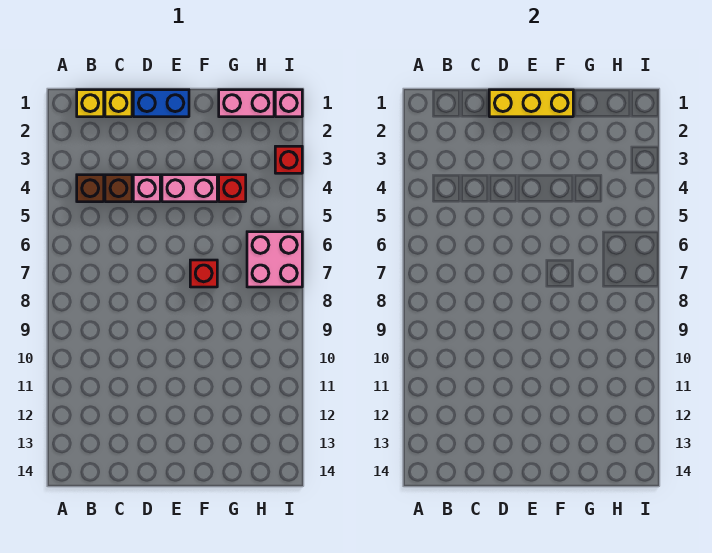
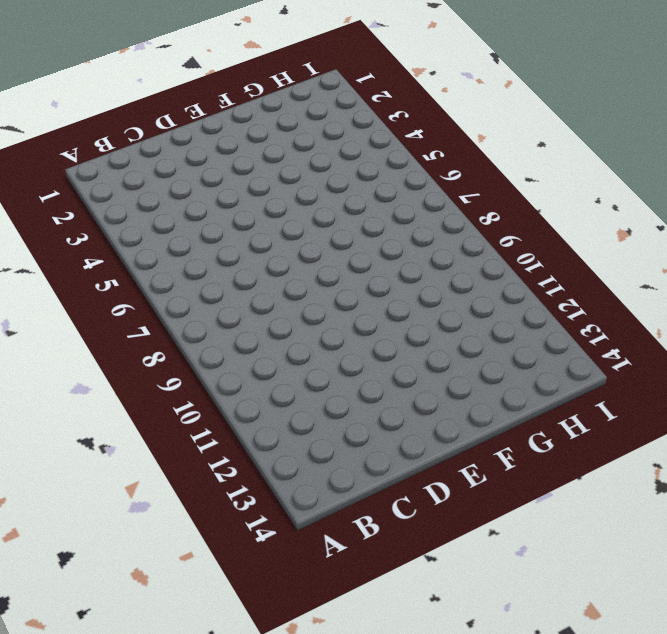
none -> yellow 1x1 brick [77,90,104,117]
none -> brown 1x1 brick [77,175,104,202]
none -> yellow 1x1 brick [105,90,132,117]

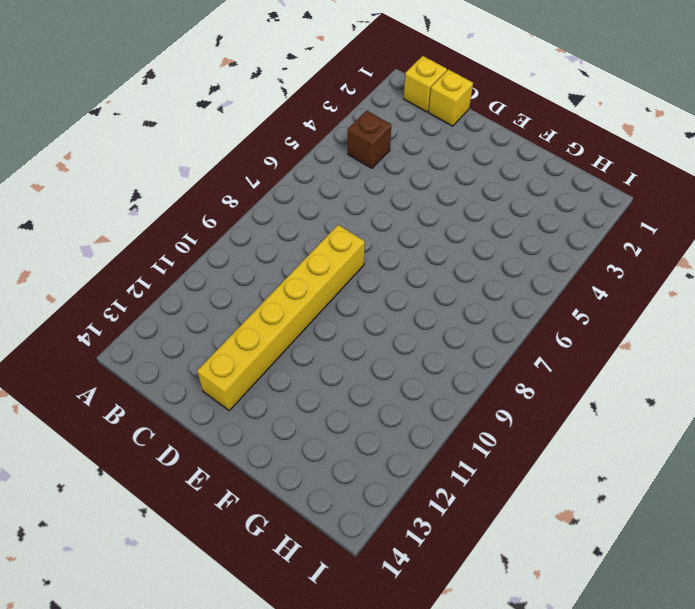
yellow 1x6 brick [197,225,365,410] -> none
none -> brown 1x1 brick [105,175,132,202]
none -> blue 1x2 brick [133,90,189,117]
none -> pink 1x1 brick [133,175,160,202]

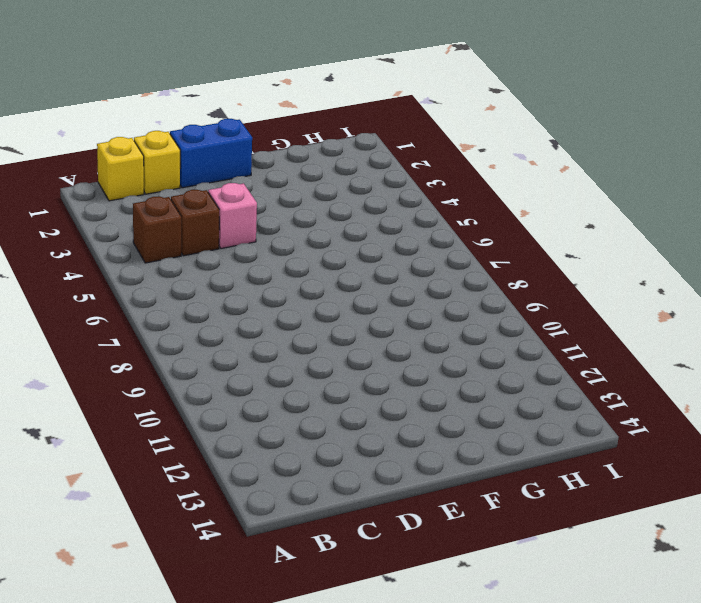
none -> pink 1x2 brick [162,175,217,202]
none -> red 1x1 brick [190,260,217,287]
none -> pink 1x2 brick [219,90,274,117]

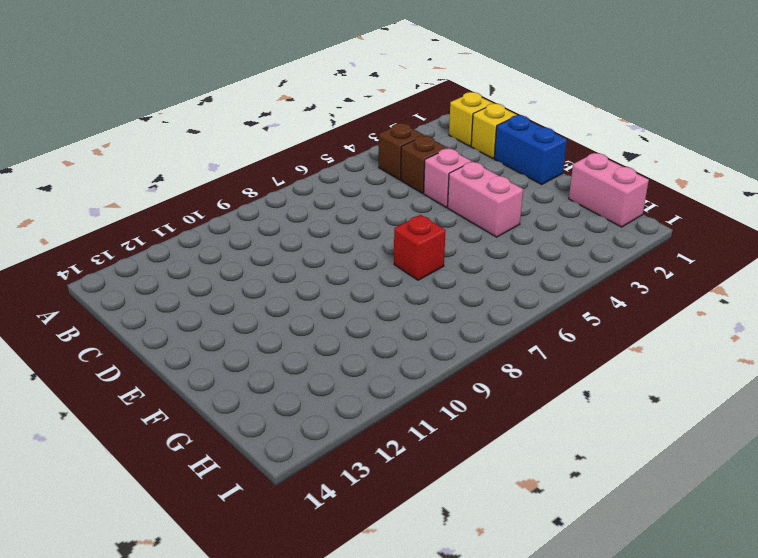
none -> red 1x1 brick [219,175,246,202]
none -> pink 2x2 brick [247,232,302,287]
none -> pink 1x1 brick [275,90,302,117]

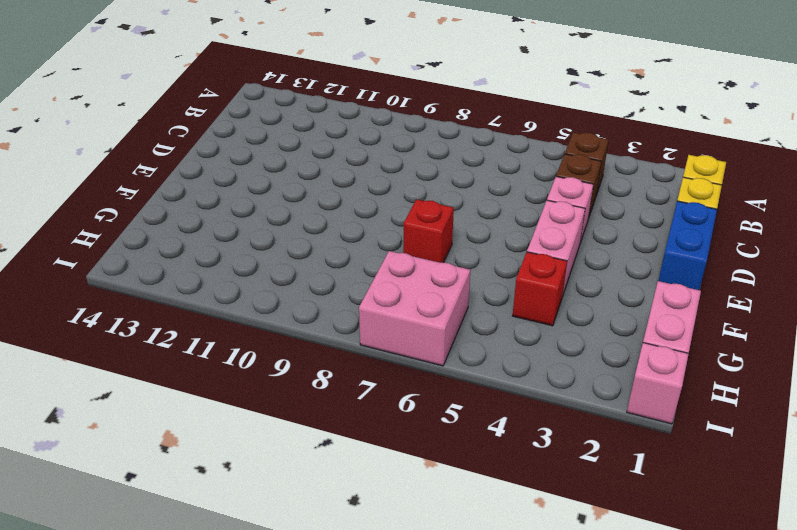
none -> red 1x1 brick [275,146,302,173]
none -> yellow 1x3 brick [489,90,573,117]

